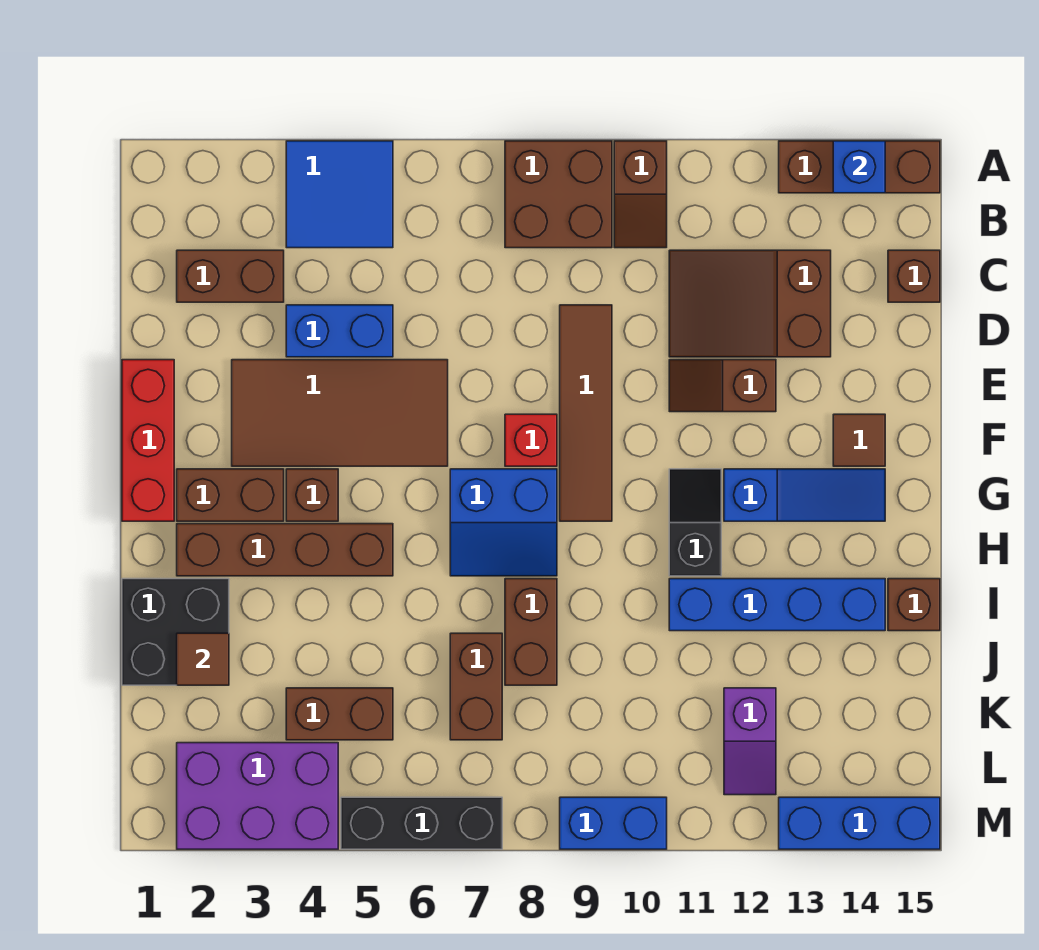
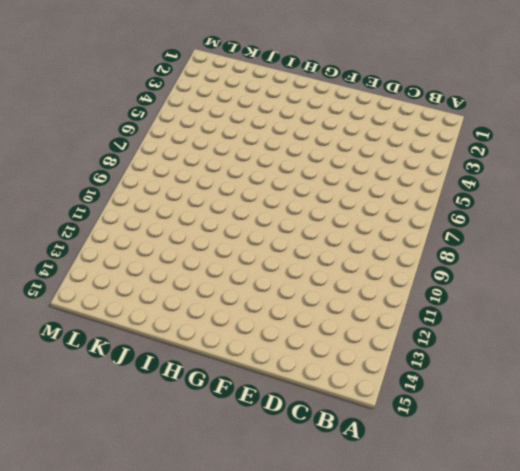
none -> blue 2x2 tile [286,141,393,248]
none -> brown 2x2 brick [505,141,612,248]
none -> brown 1x2 slope [614,141,667,248]
none -> brown 1x3 brick [779,141,940,193]

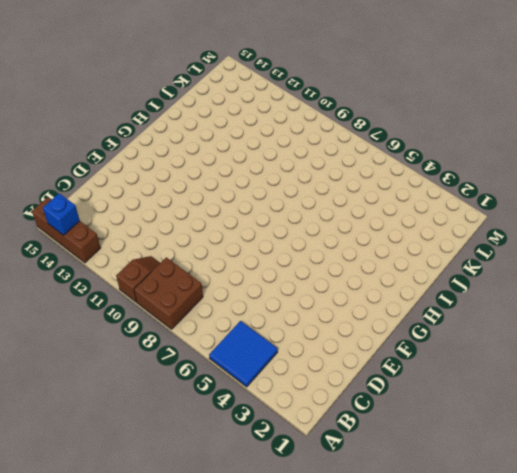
none -> brown 1x2 brick [177,250,284,302]
none -> brown 2x3 slope [669,250,831,357]
none -> brown 1x1 brick [888,250,940,302]
none -> blue 1x2 brick [286,305,393,357]

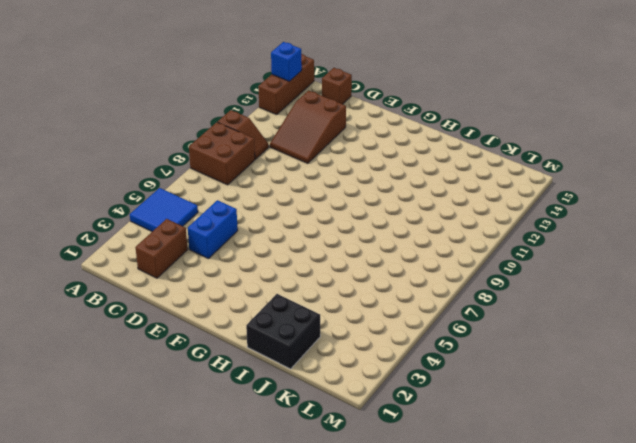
none -> brown 1x4 tile [560,305,612,521]
none -> red 1x3 brick [122,360,174,521]
none -> brown 2x4 tile [232,360,448,466]
none -> brown 1x2 slope [669,360,776,412]

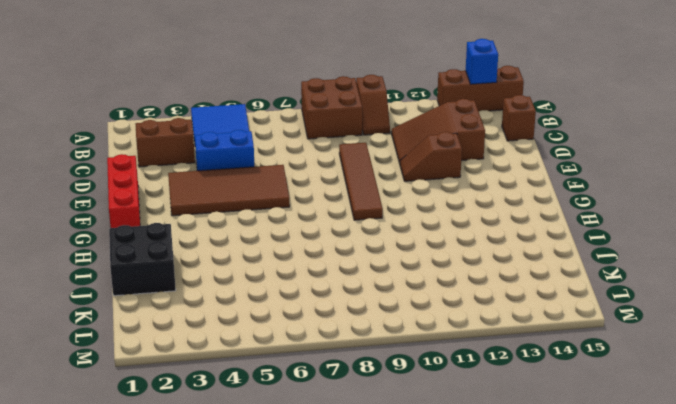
none -> red 1x1 brick [505,414,557,466]
none -> brown 1x1 tile [833,414,885,466]
none -> brown 1x2 brick [177,469,284,521]
none -> brown 1x1 brick [286,469,338,521]

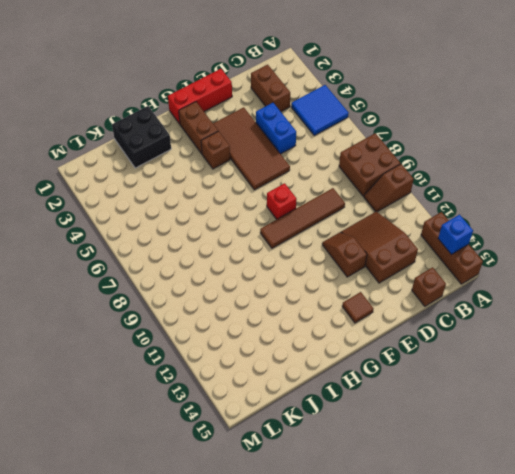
none -> blue 2x2 slope [450,469,557,576]
none -> black 1x2 slope [669,469,721,576]
none -> blue 1x3 slope [724,469,885,521]
none -> brown 1x4 brick [177,524,393,576]

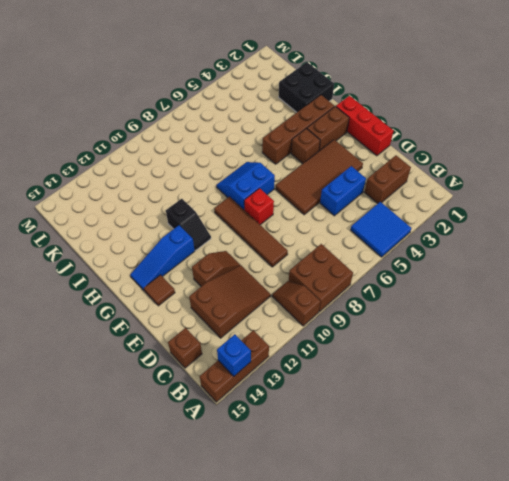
none -> brown 1x2 brick [505,579,557,685]
none -> blue 1x4 brick [669,579,885,631]
none -> brown 1x1 brick [888,579,940,631]
none -> brown 1x2 brick [450,633,502,740]

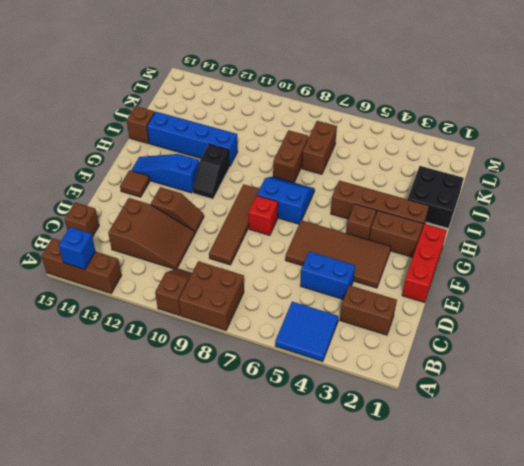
none -> brown 1x2 brick [286,688,393,740]
none -> purple 1x2 slope [724,688,776,795]
none -> purple 2x3 brick [177,743,338,849]
none -> black 1x3 brick [341,797,502,849]

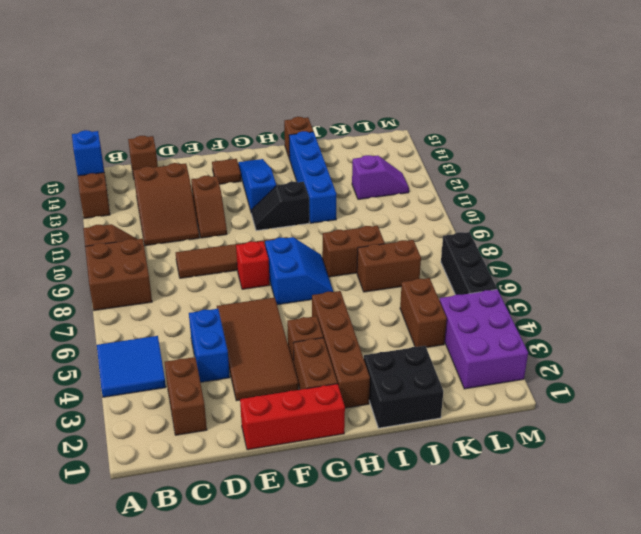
none -> blue 1x2 brick [560,797,667,849]
none -> blue 1x3 brick [779,797,940,849]
none -> brown 1x1 tile [177,633,229,685]

